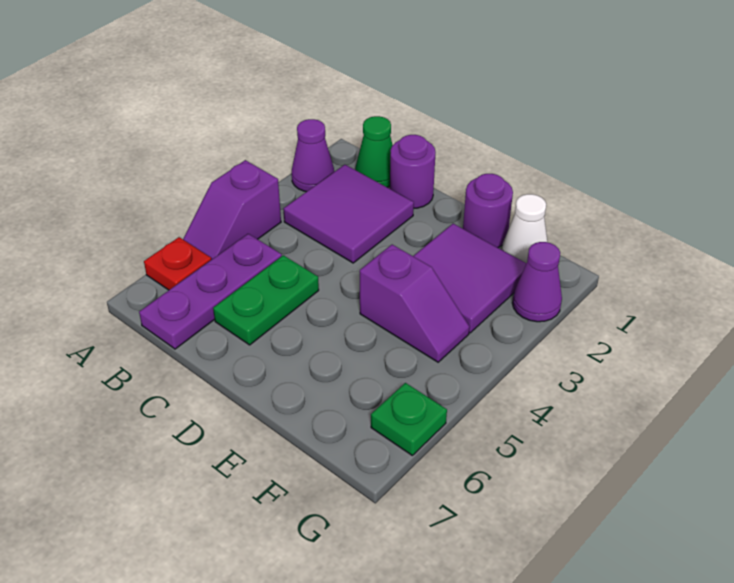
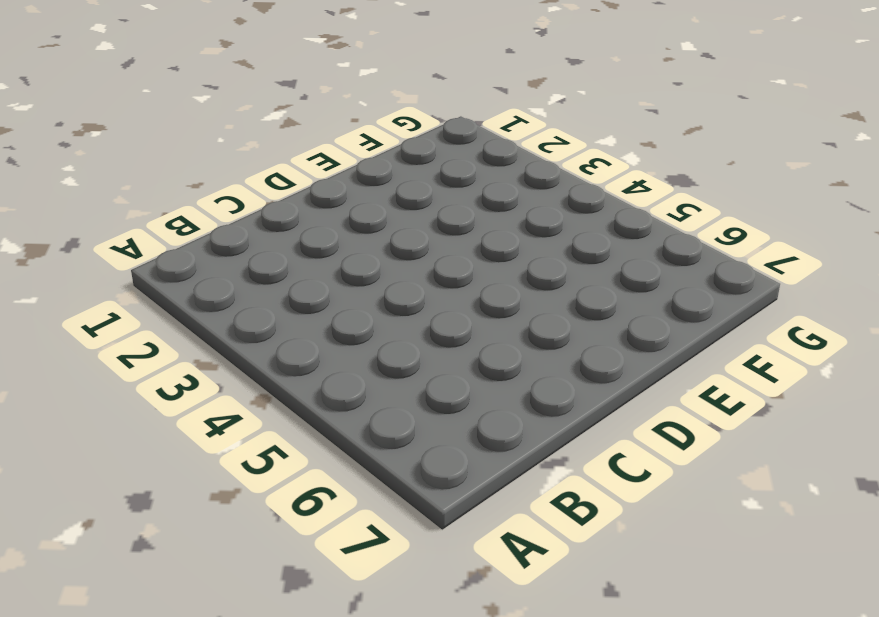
none -> purple 1x1 cone [292,119,334,192]
none -> purple 1x2 slope [183,160,281,260]
none -> red 1x1 plate [144,237,211,290]

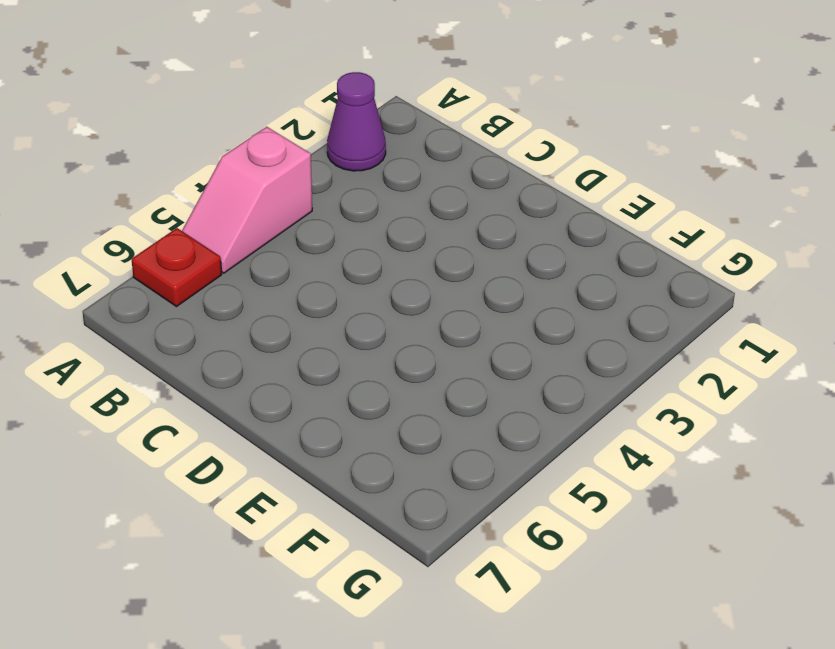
pink 1x2 slope [182,127,312,273] -> purple 1x2 slope [183,160,281,260]
none -> green 1x1 cone [355,116,393,187]
none -> purple 2x2 tile [283,165,414,263]
none -> purple 1x3 plate [139,234,282,349]

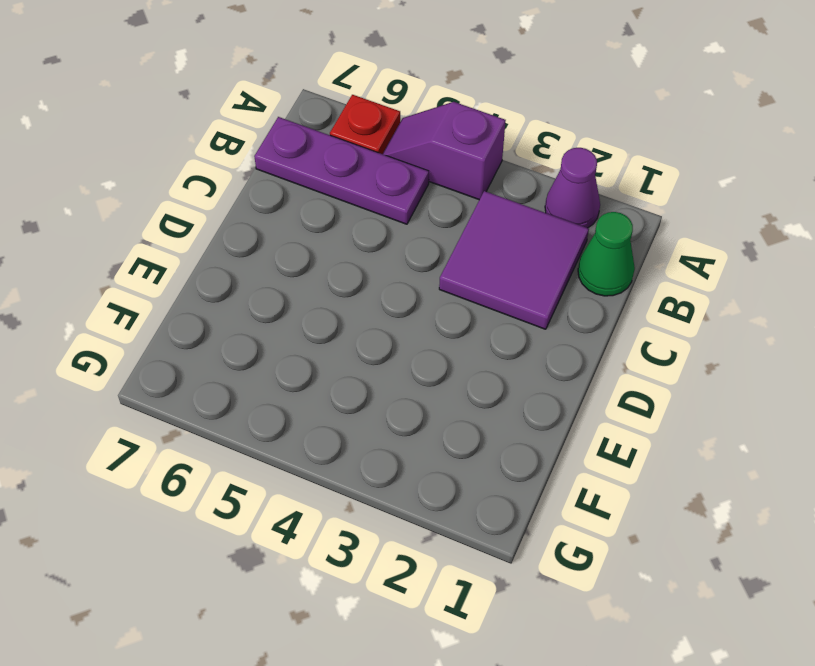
none -> purple 1x1 round brick [390,135,436,208]
none -> green 1x2 plate [213,255,319,345]
none -> purple 1x1 round brick [463,174,513,248]

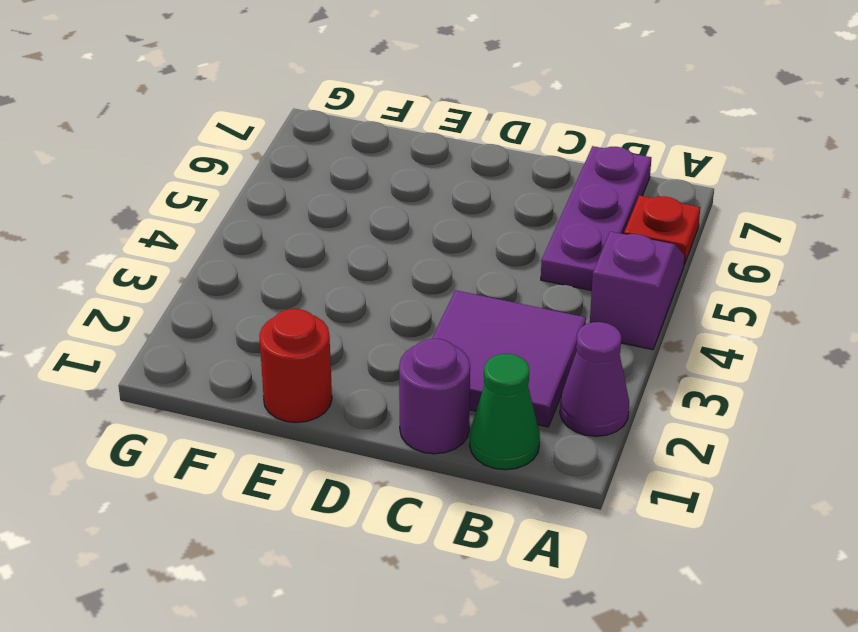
red 1x1 round brick [259,309,332,423] -> purple 1x1 round brick [463,174,513,248]
none -> green 1x2 plate [213,255,319,345]
none -> purple 2x2 tile [413,224,526,333]
none -> purple 1x2 slope [360,245,469,362]

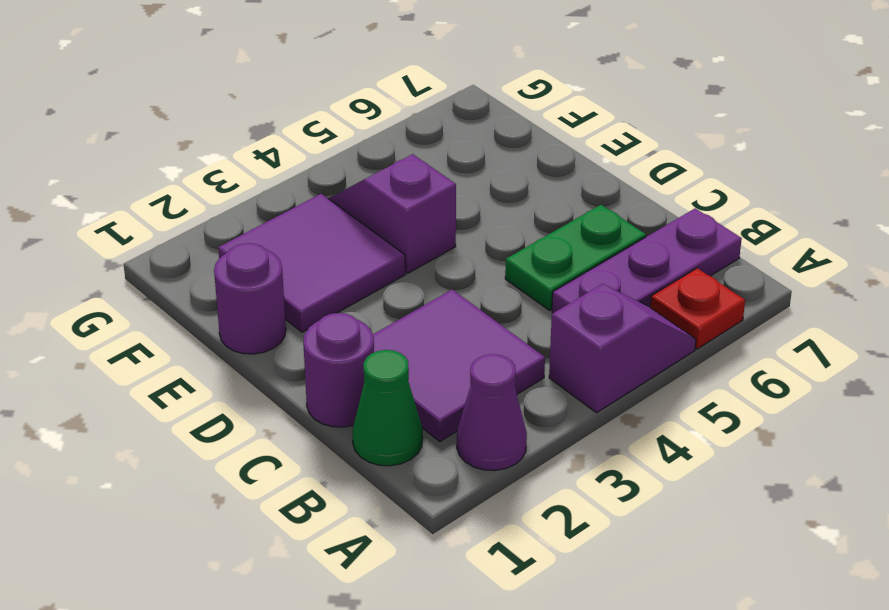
none -> white 1x1 cone [502,194,547,263]
none -> purple 1x1 cone [512,242,562,322]
none -> green 1x1 plate [371,383,447,455]

